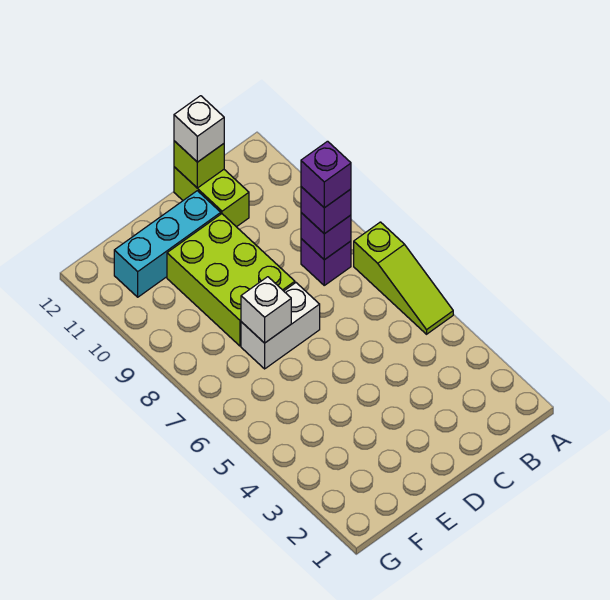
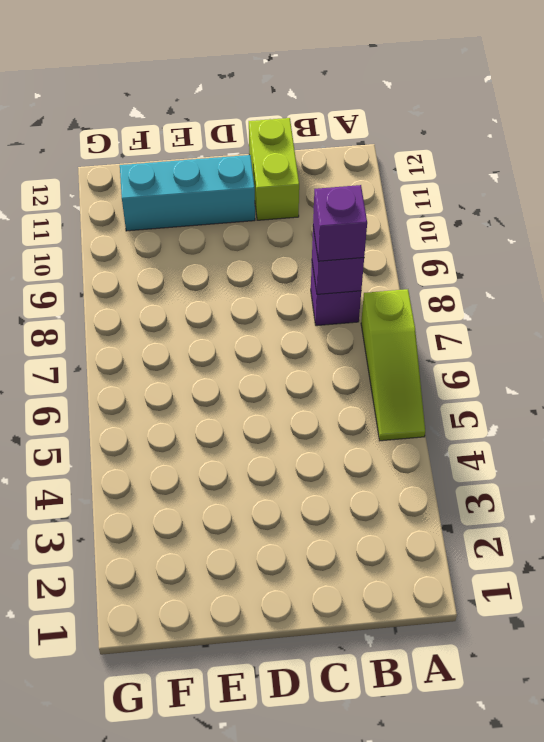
none -> white 1x2 brick [241,283,320,369]
none -> lime 2x3 brick [167,214,295,346]
none -> lime 1x1 brick [174,141,224,188]

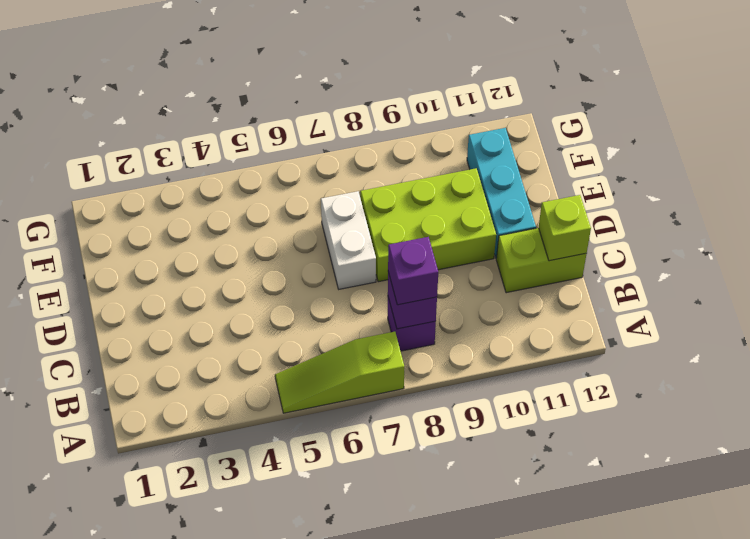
none -> white 1x1 brick [241,277,291,343]
none -> white 1x1 brick [174,96,224,162]
none -> purple 1x1 brick [301,141,351,208]

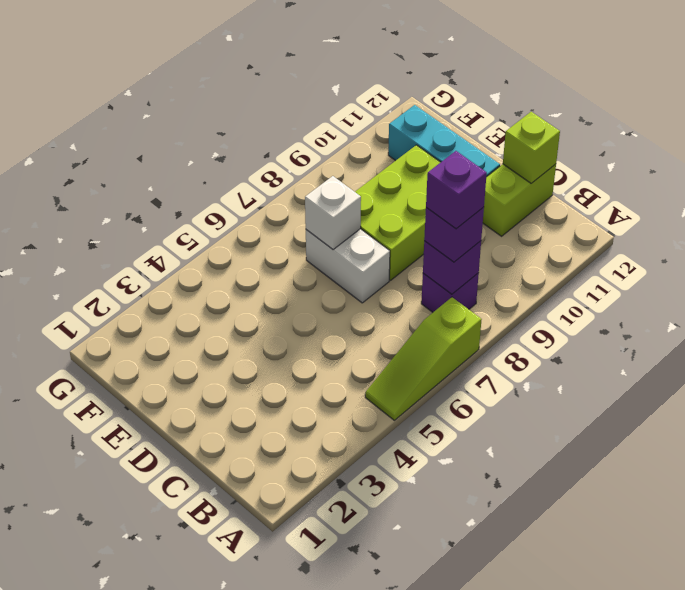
none -> white 1x1 brick [174,96,224,162]

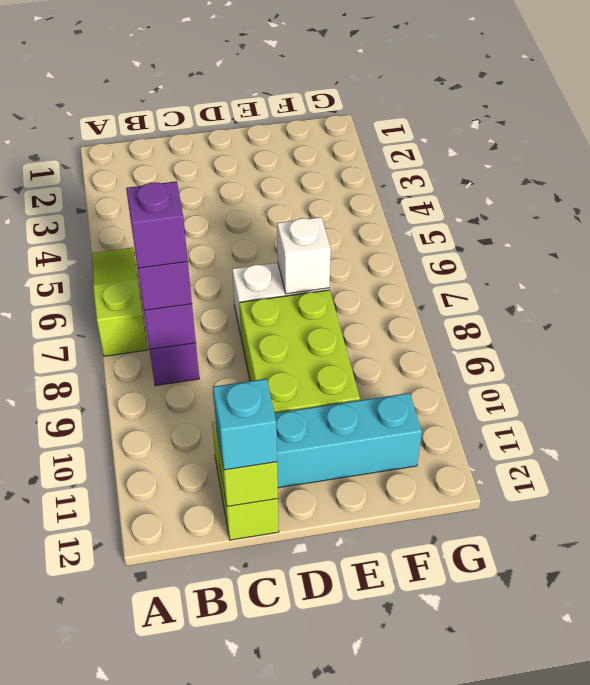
cyan 1x1 brick [213,379,277,470] -> white 1x1 brick [174,96,224,162]

